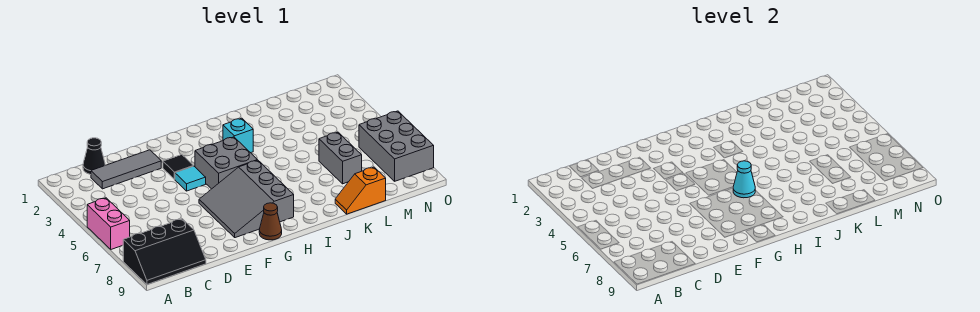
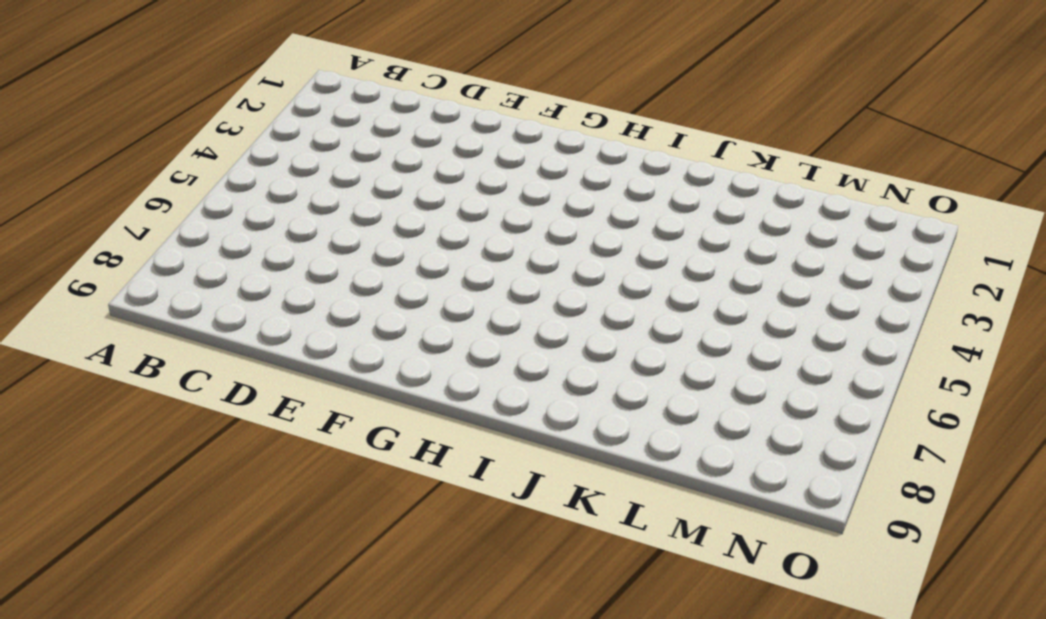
none -> pink 1x2 brick [87,198,130,249]
none -> black 2x3 slope [123,219,206,284]
none -> black 1x1 cone [83,138,105,175]

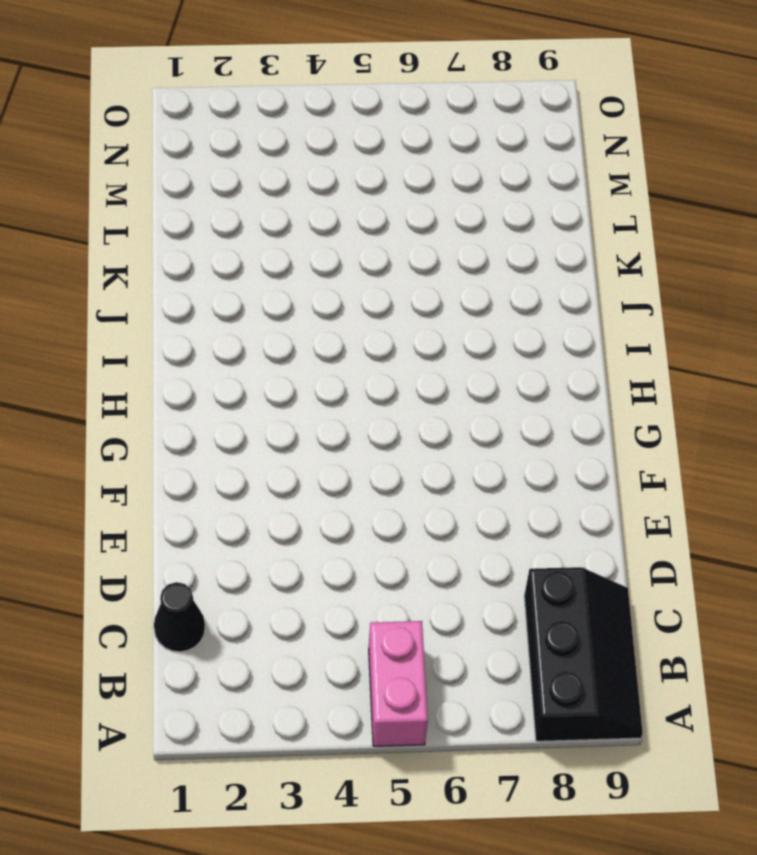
pink 1x2 brick [369,621,428,746] -> pink 1x2 brick turned to [87,198,130,249]
none -> grey 1x3 tile [91,150,161,189]
none -> black 1x1 tile [163,155,193,179]
none -> cyan 1x1 tile [175,166,206,191]

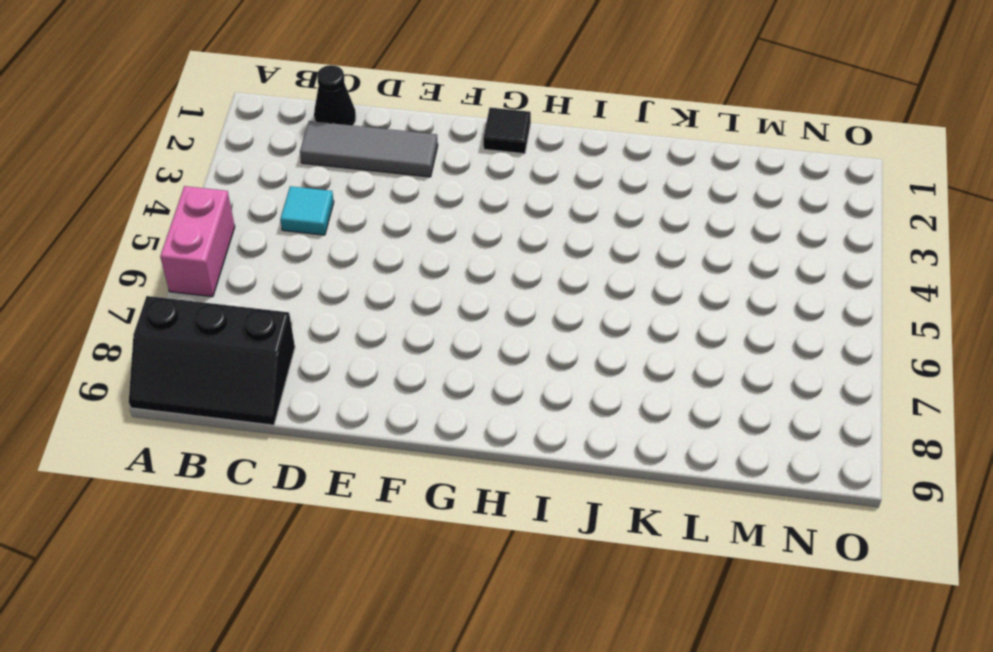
cyan 1x1 tile [280,186,334,235] -> cyan 1x1 tile moved to [175,166,206,191]
black 1x1 tile [483,108,531,154] -> black 1x1 tile moved to [163,155,193,179]
none -> grey 3x3 slope [199,160,294,238]
none -> grey 2x2 brick [195,137,257,189]
none -> brown 1x1 cone [259,203,282,240]

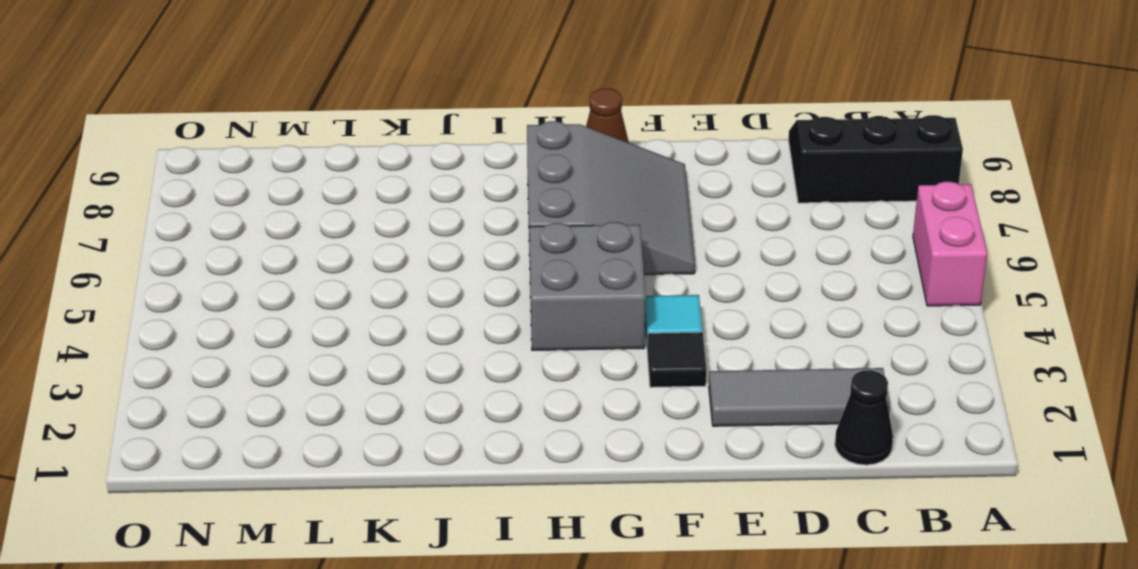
none -> cyan 1x1 brick [223,118,253,153]
none -> orange 1x2 slope [335,167,386,214]
none -> grey 1x2 brick [319,132,362,184]

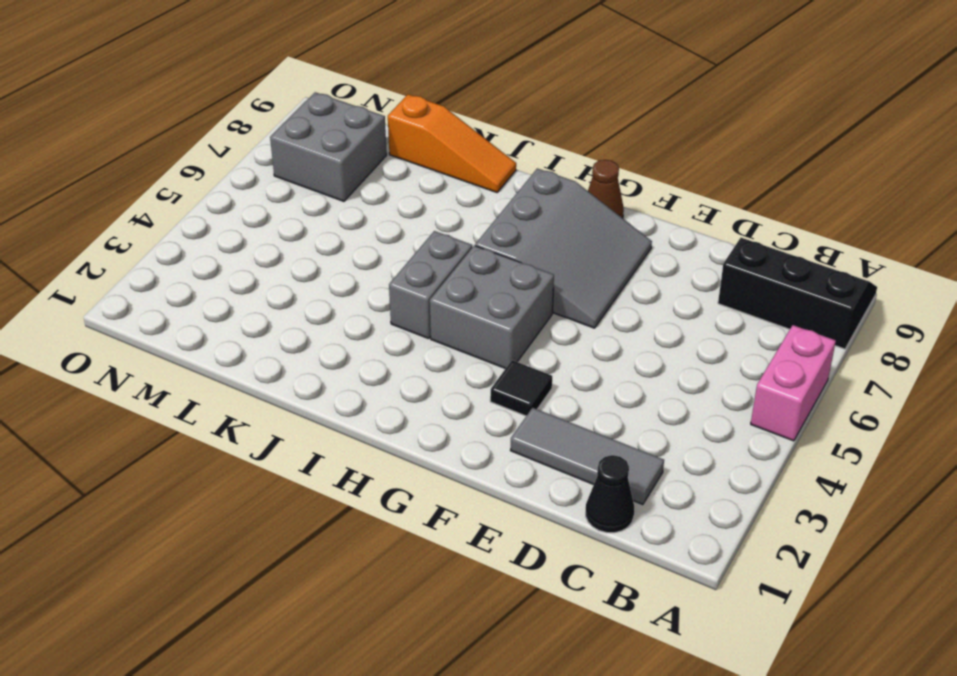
grey 1x2 brick [389,231,472,339] -> grey 1x2 brick moved to [319,132,362,184]
orange 1x3 slope [388,94,516,192] -> orange 1x2 slope [335,167,386,214]
grey 2x2 brick [270,92,387,201] -> grey 2x3 brick [359,111,434,181]
none -> cyan 1x1 tile [175,166,206,191]
none -> cyan 1x1 brick [223,118,253,153]
none -> cyan 1x1 cone [733,161,755,198]

